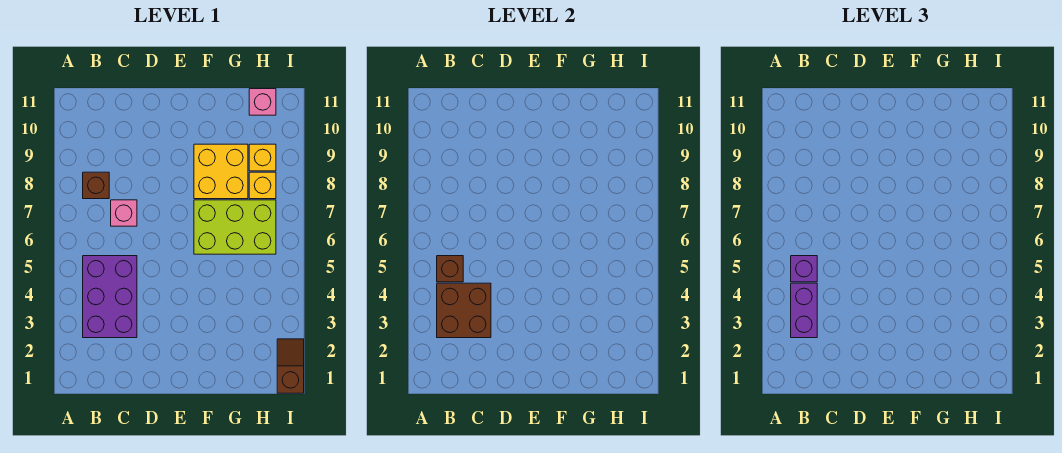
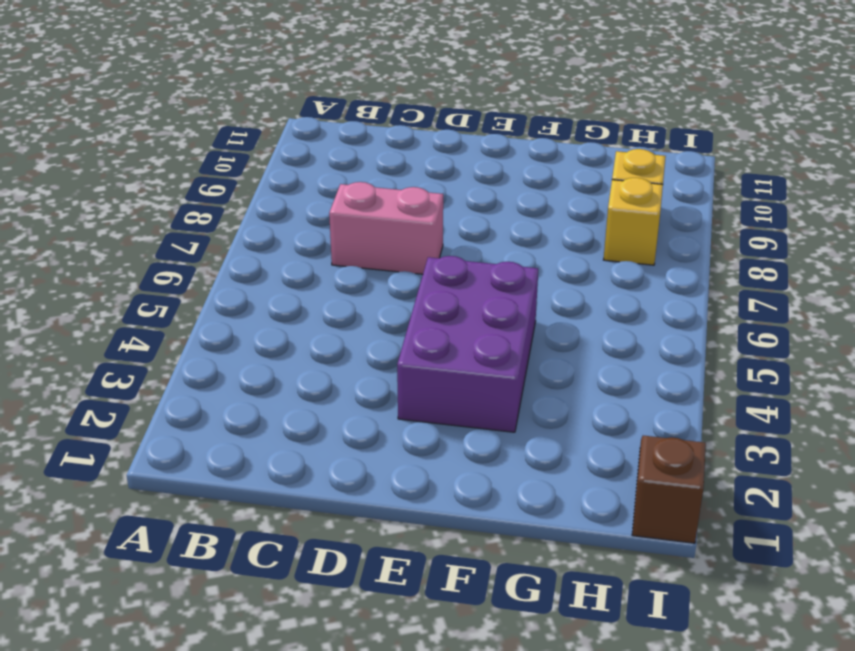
pink 1x2 brick [329,182,443,274] -> pink 1x1 brick [111,200,137,226]
purple 2x3 brick [397,256,538,432] -> purple 2x3 brick moved to [83,256,137,338]
none -> brown 1x1 brick [83,172,109,199]
none -> lime 2x3 brick [194,200,276,254]
none -> yellow 2x2 brick [194,144,248,199]

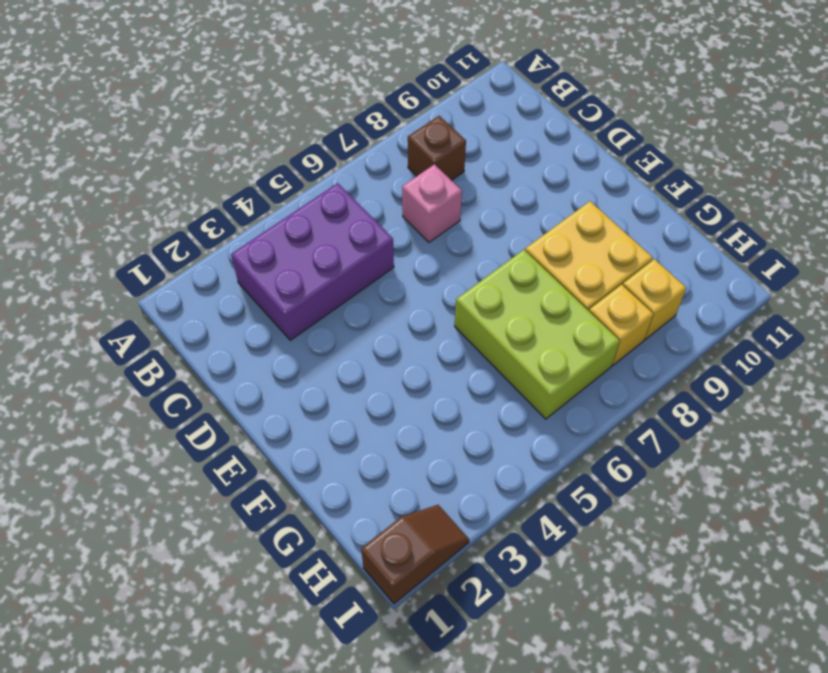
none -> pink 1x1 brick [249,89,276,115]
none -> brown 2x2 brick [437,283,491,338]
none -> brown 1x1 brick [437,256,463,282]

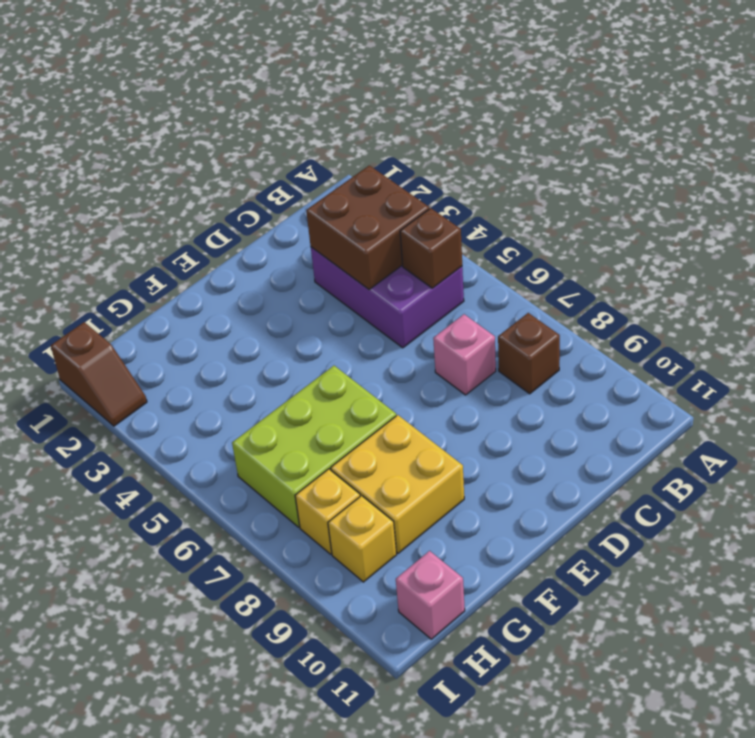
none -> purple 1x2 brick [791,283,817,338]
none -> purple 1x1 brick [791,256,817,282]

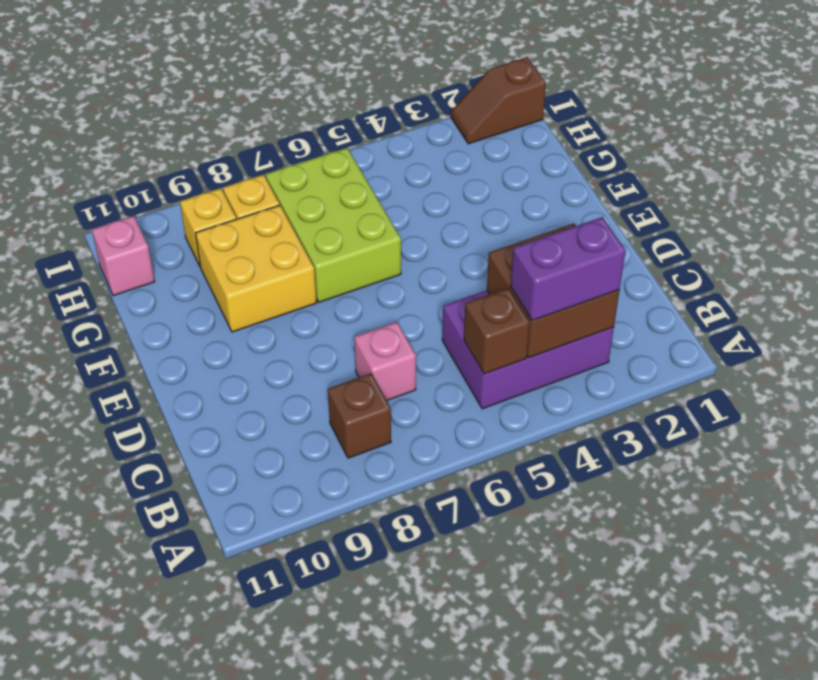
none -> purple 1x1 brick [791,256,817,282]

